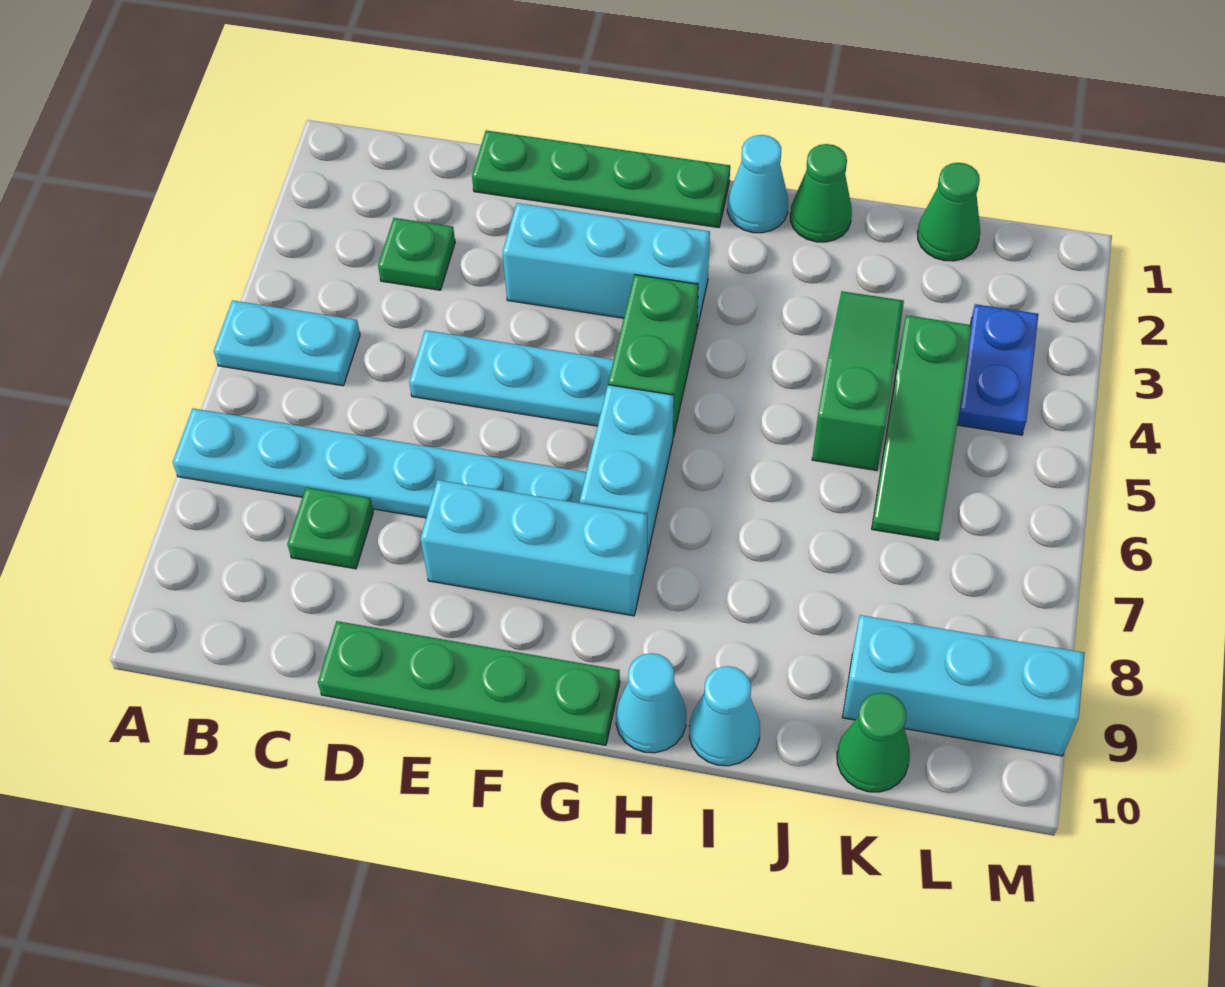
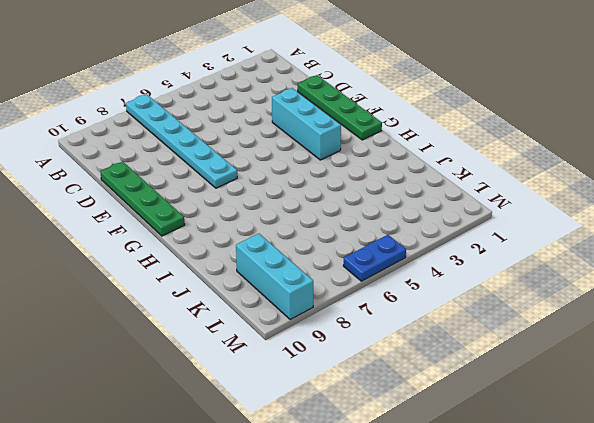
blue 1x2 plate [343,235,406,281] -> blue 1x2 plate moved to [957,304,1038,435]
none -> cyan 1x2 plate [214,300,360,386]
none -> green 1x1 plate [378,218,455,290]
none -> green 1x1 plate [287,487,373,569]

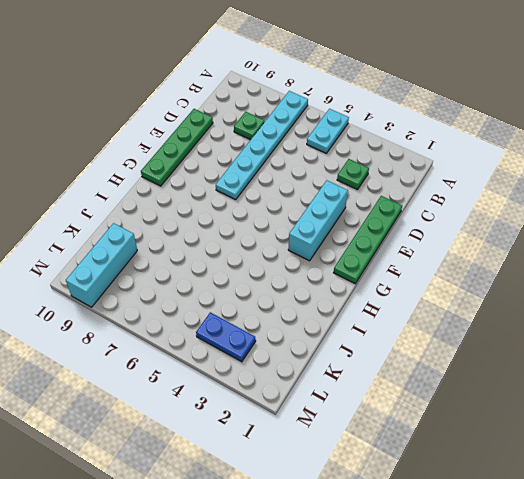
none -> cyan 1x3 plate [409,330,614,426]
none -> cyan 1x3 brick [420,480,647,616]
none -> green 1x2 brick [608,275,698,437]

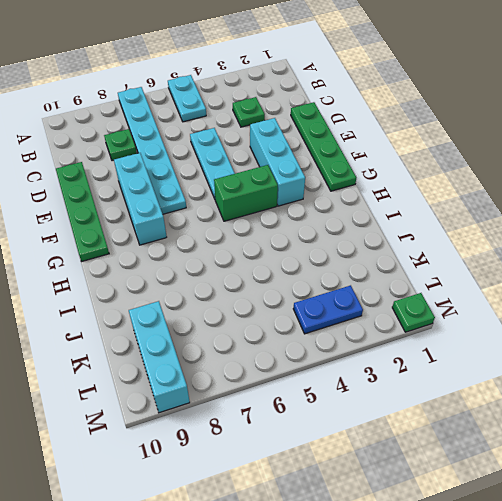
green 1x1 plate [392,293,435,332] -> none
none -> cyan 1x2 brick [580,385,674,555]
none -> cyan 1x1 cone [727,135,788,233]
none -> cyan 1x1 cone [616,653,686,753]

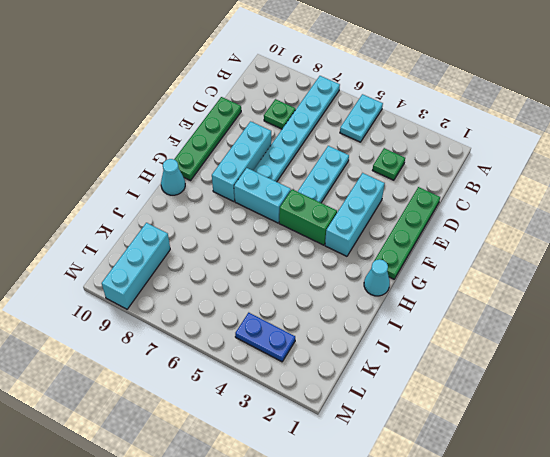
none -> green 1x1 cone [790,144,852,242]
none -> cyan 1x1 cone [689,666,760,766]
none -> green 1x3 slope [812,291,904,470]

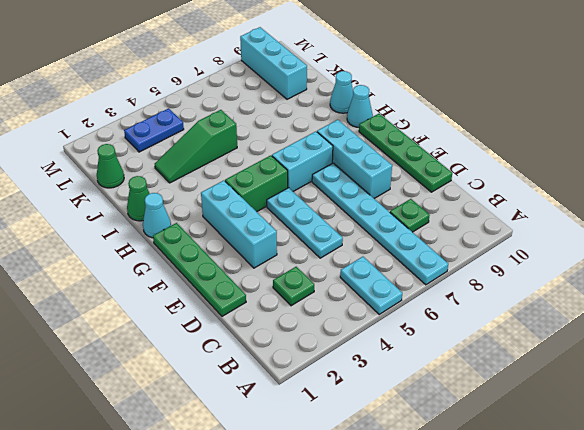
none -> green 1x3 slope [872,315,972,540]
none -> green 1x1 cone [837,693,910,792]

